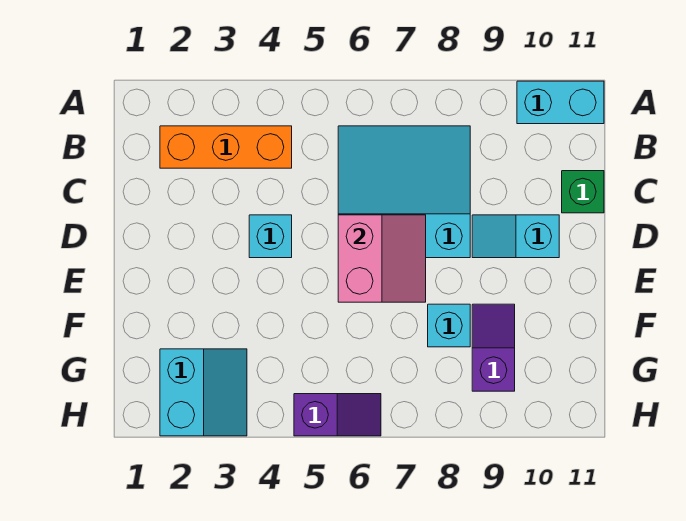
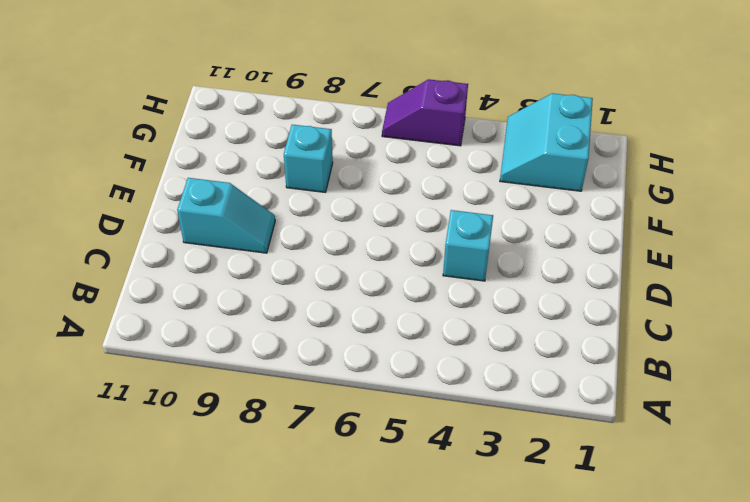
none -> cyan 1x2 brick [517,81,604,124]
none -> orange 1x3 brick [160,126,292,168]

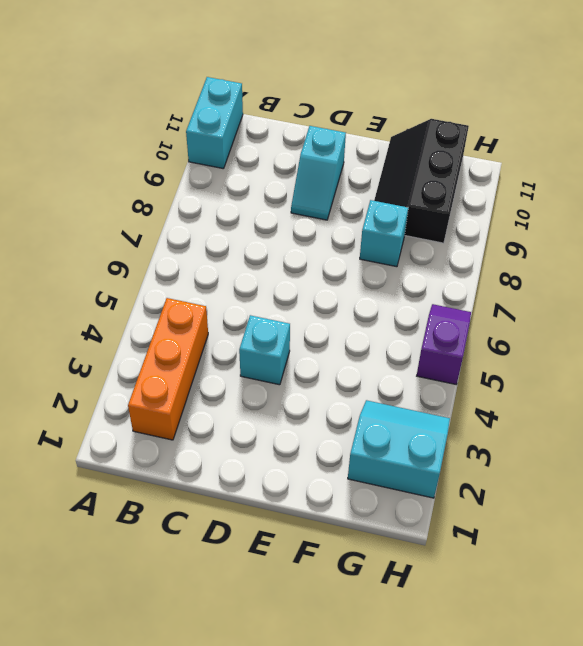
black 2x3 slope [374,119,469,243] -> purple 1x2 slope [472,304,515,391]
none -> cyan 3x3 slope [338,126,470,258]
none -> green 1x1 brick [562,171,604,213]

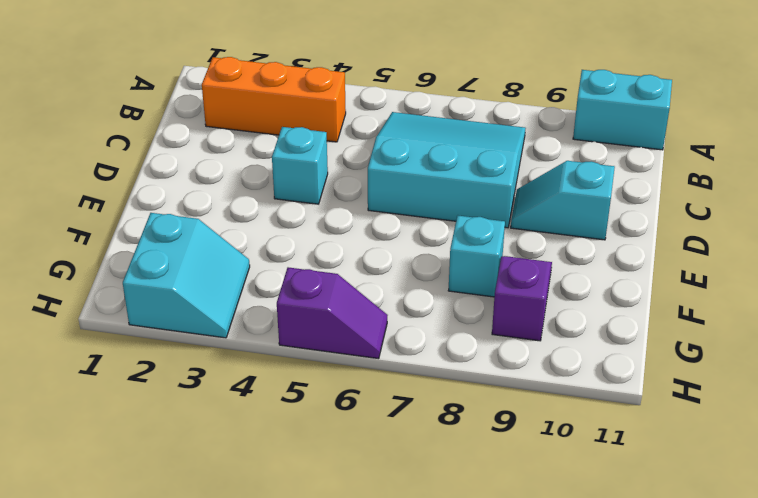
none -> green 1x1 brick [562,171,604,213]
none -> pink 2x2 slope [338,215,426,302]

